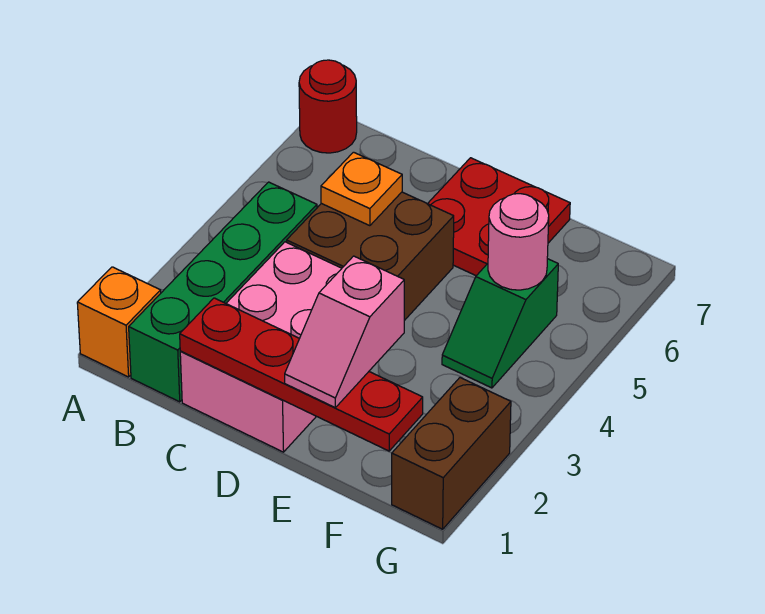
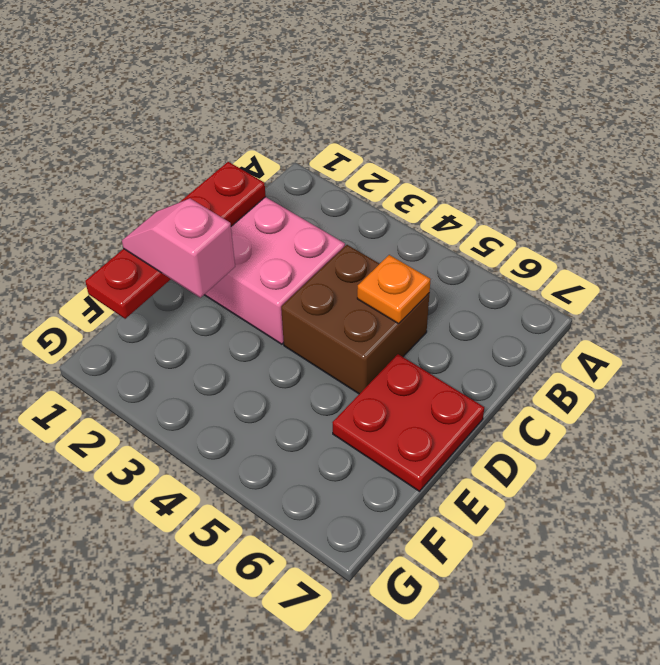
none -> orange 1x1 brick [77,267,161,377]
none -> red 1x1 round brick [299,60,357,153]
none -> green 1x4 brick [129,182,317,402]

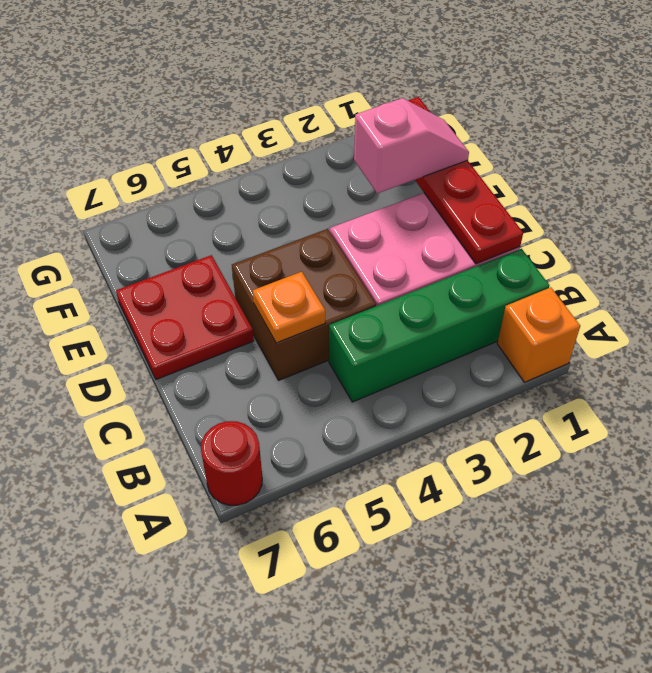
none -> green 1x2 slope [442,259,558,388]
none -> brown 1x2 brick [392,378,511,529]
none -> pink 1x1 round brick [488,194,549,290]

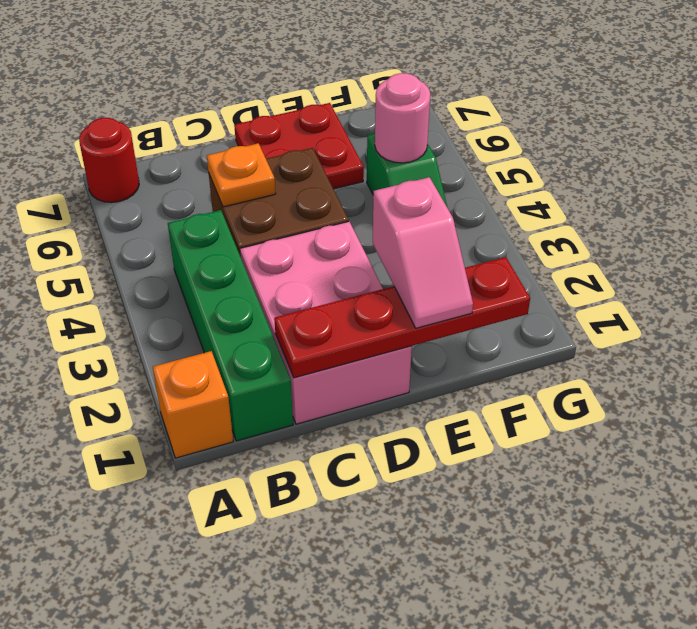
none -> brown 1x2 brick [392,378,511,529]

